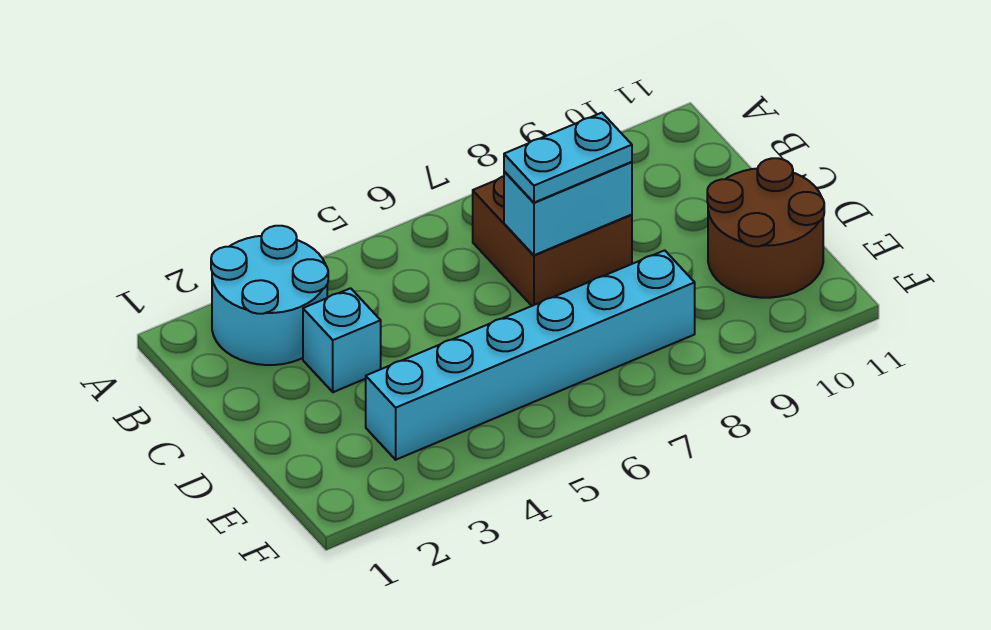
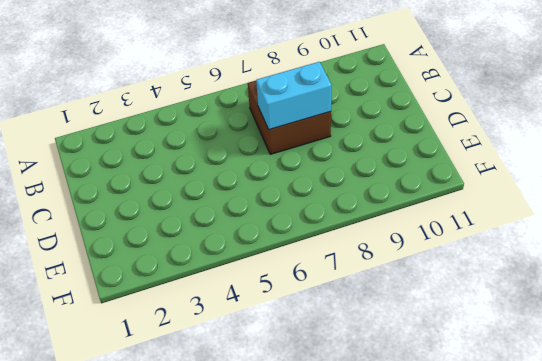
none -> cyan 2x2 round brick [211,226,328,365]
none -> cyan 1x1 brick [303,288,381,392]

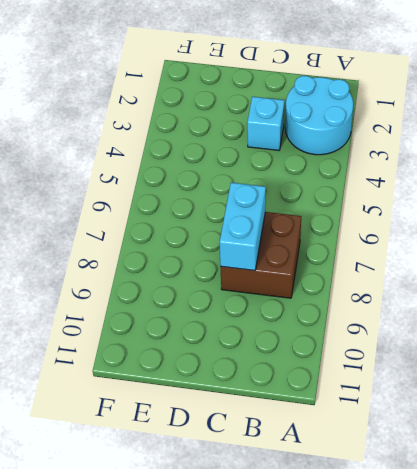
none -> brown 2x2 round brick [707,158,824,298]
none -> cyan 1x6 brick [366,250,695,460]

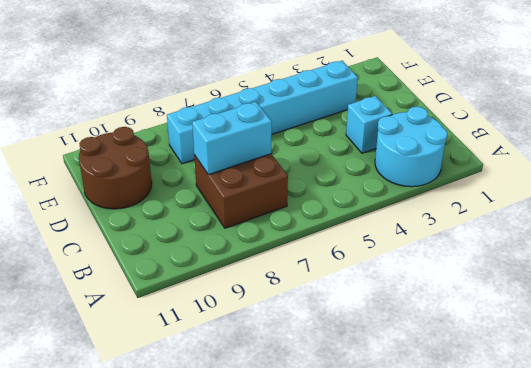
none -> cyan 1x2 plate [504,113,632,203]

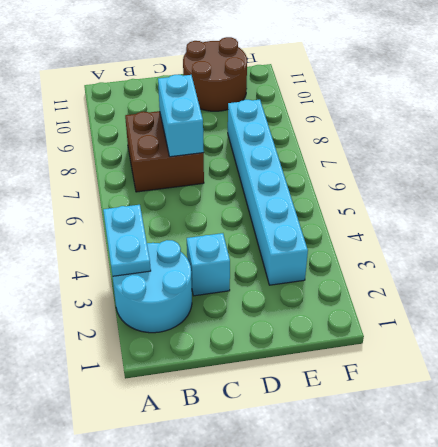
cyan 1x2 plate [103,205,151,276] -> cyan 1x2 plate moved to [504,113,632,203]

